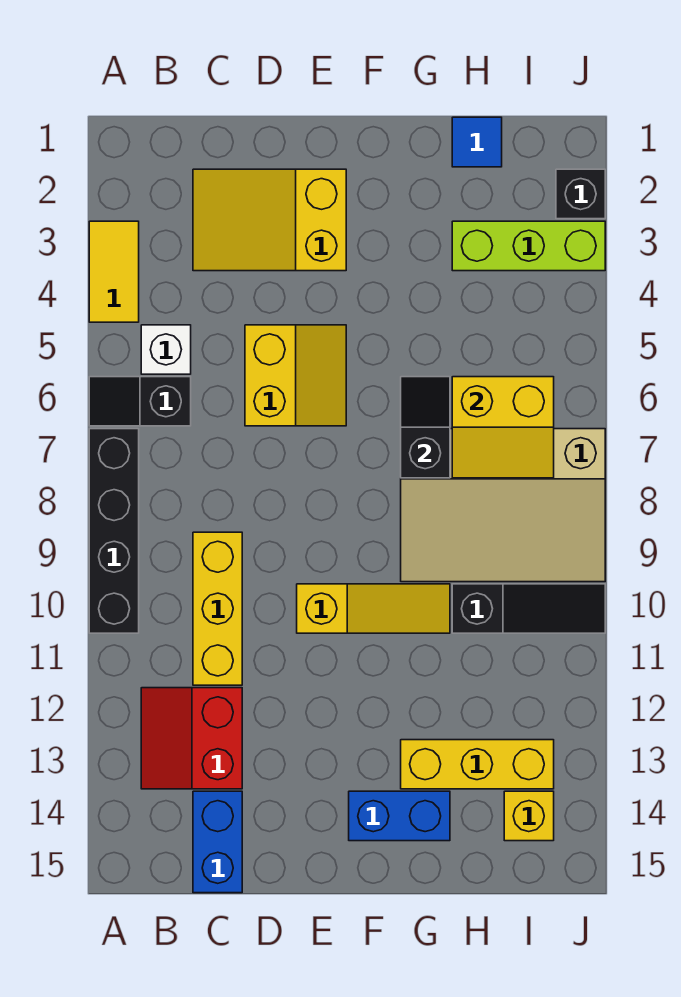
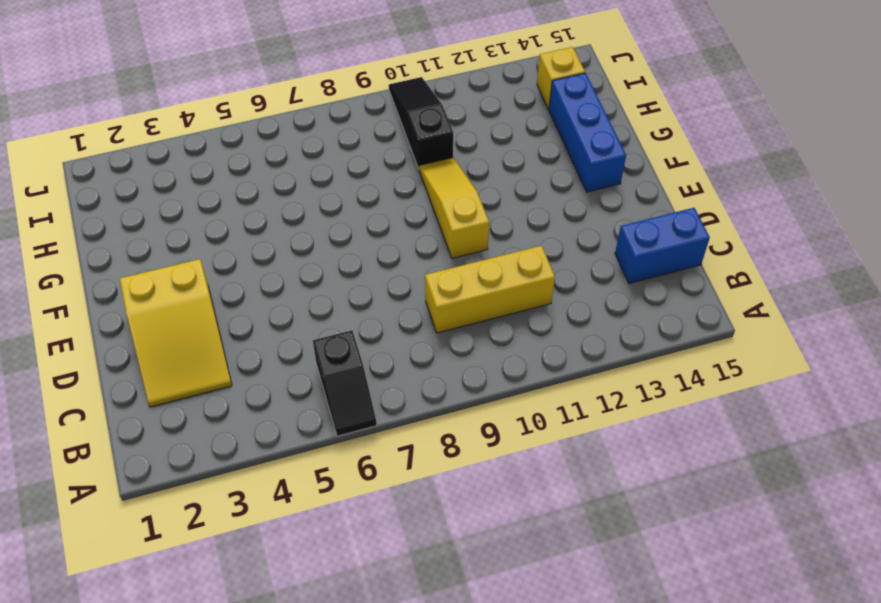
blue 1x3 brick [549,73,626,192] -> blue 1x2 brick [349,791,450,841]
none -> yellow 1x2 tile [89,221,139,322]
none -> black 1x4 brick [89,429,139,633]
none -> white 1x1 brick [141,325,191,374]

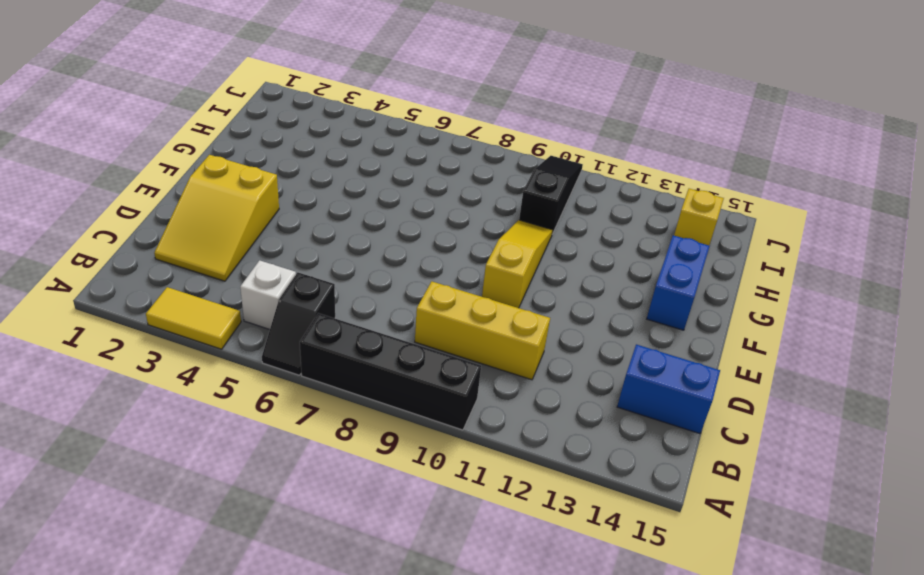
none -> red 2x2 slope [141,688,242,789]
none -> yellow 2x2 slope [245,325,346,426]
none -> tan 3x4 slope [401,429,605,582]

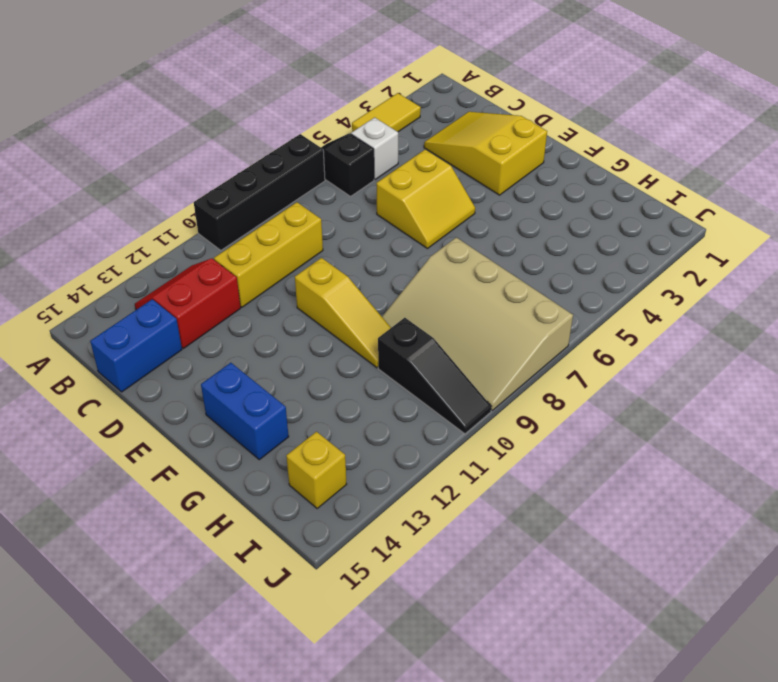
none -> yellow 1x3 brick [401,740,554,789]
none -> blue 1x1 tile [452,117,502,167]
none -> lime 1x3 brick [452,221,605,271]

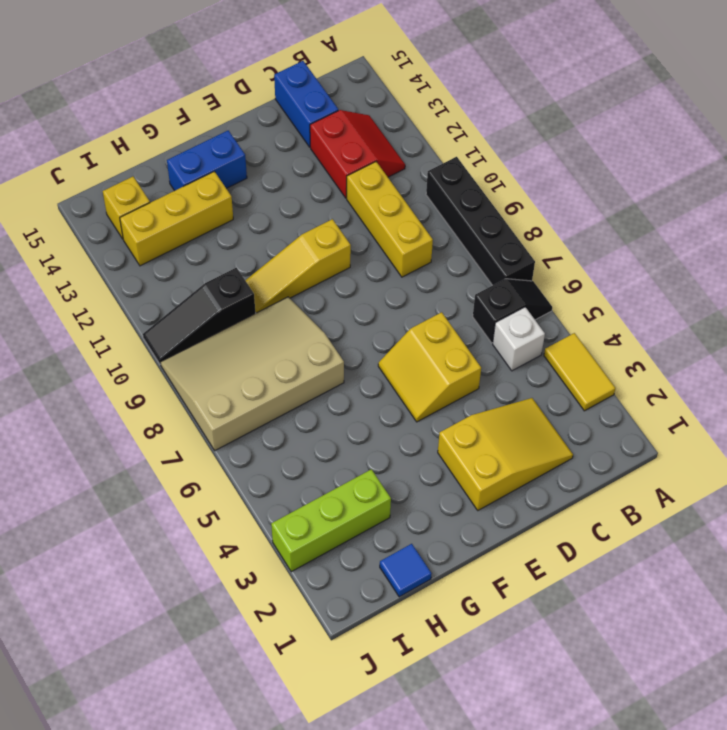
none -> black 1x1 brick [556,169,605,219]
none -> black 1x2 slope [401,377,450,478]
none -> yellow 2x2 slope [452,377,554,478]

